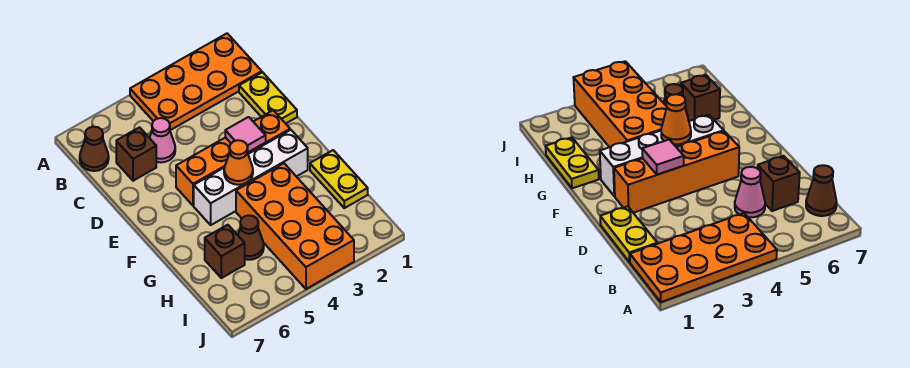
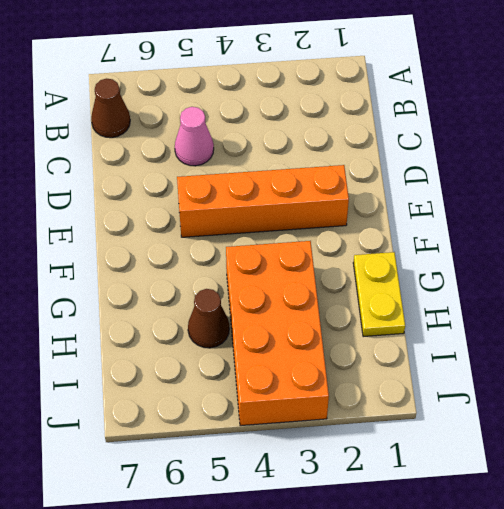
none -> orange 2x4 plate [130,33,262,130]
none -> yellow 1x2 plate [239,72,297,124]
none -> brown 1x1 brick [116,127,156,181]

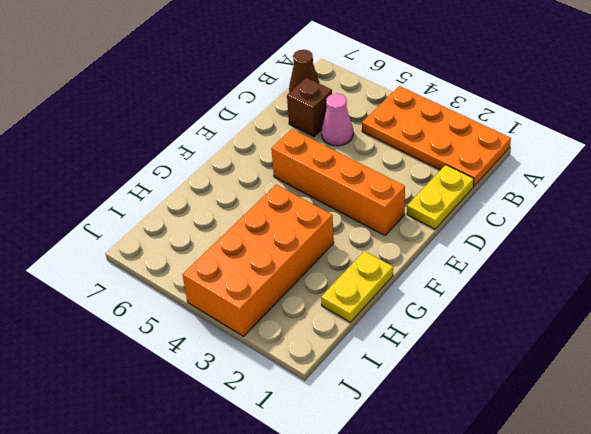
none -> white 1x4 brick [194,130,308,225]
none -> brown 1x1 cone [238,215,264,260]
none -> brown 1x1 brick [205,225,245,278]

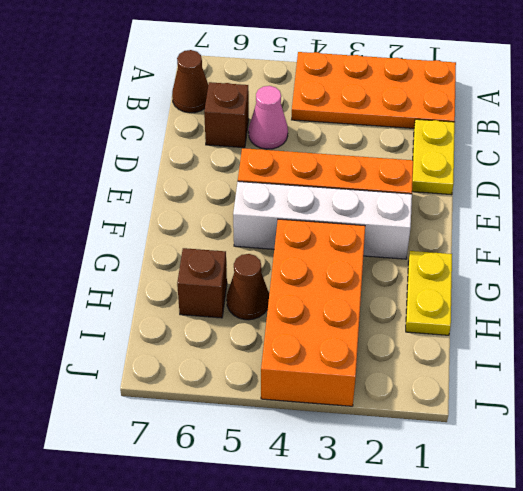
none -> pink 1x1 tile [225,117,266,153]
none -> orange 1x1 cone [224,140,253,185]

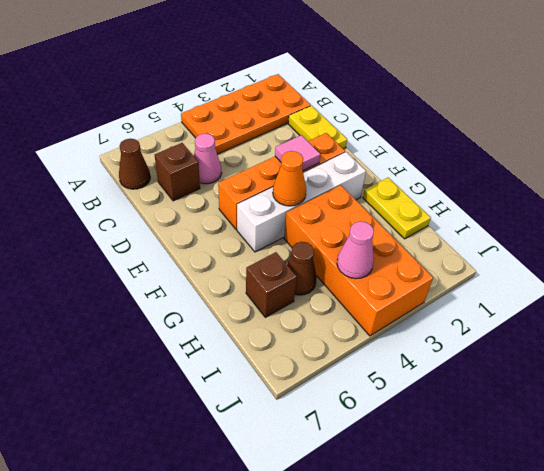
pink 1x1 cone [337,221,374,279] -> none

